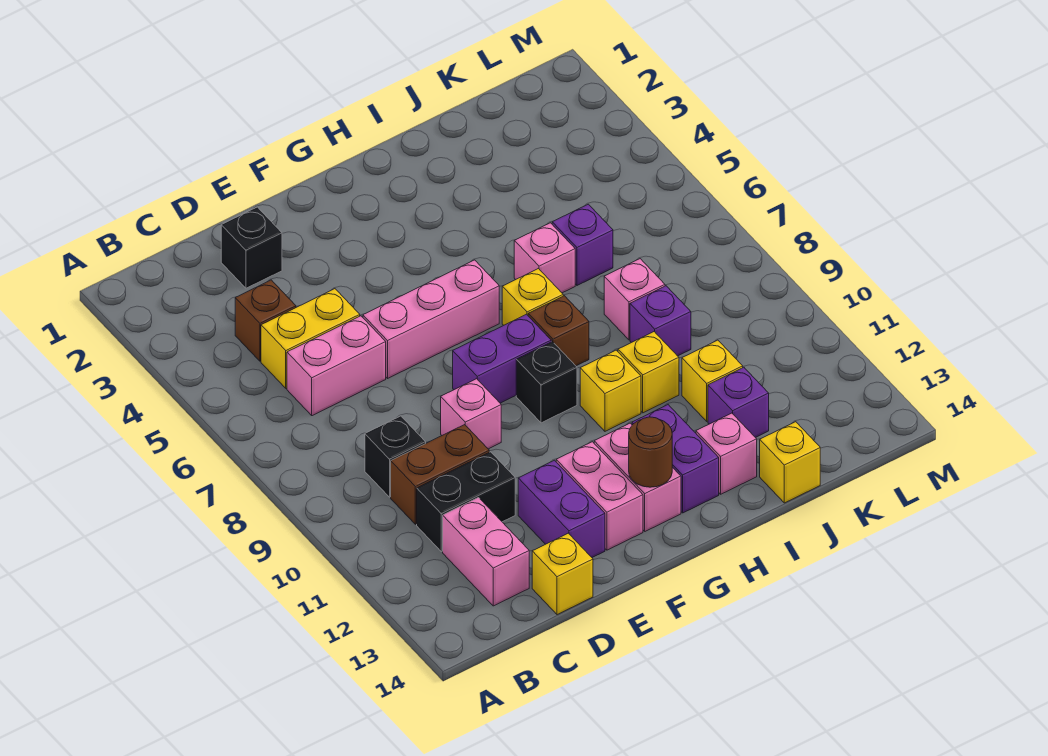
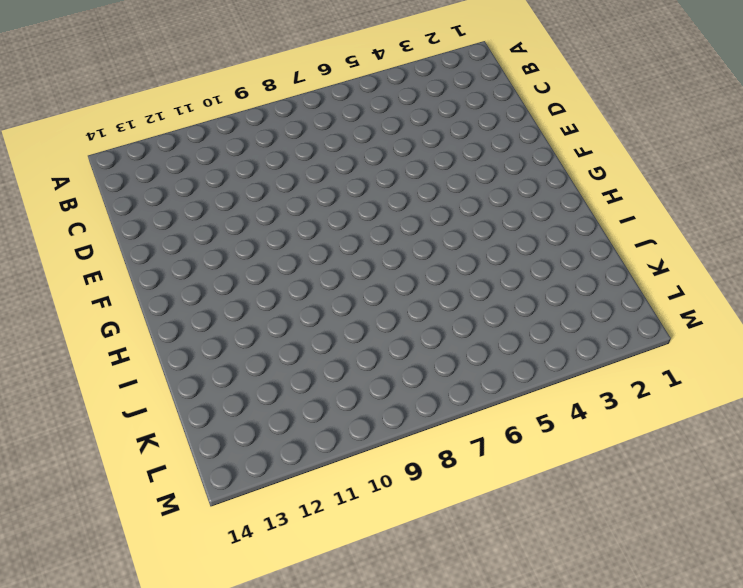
none -> brown 1x1 brick [235,280,296,361]
none -> yellow 1x2 brick [261,289,360,388]
none -> pink 1x2 brick [287,316,386,416]
none -> black 1x1 brick [365,416,426,497]

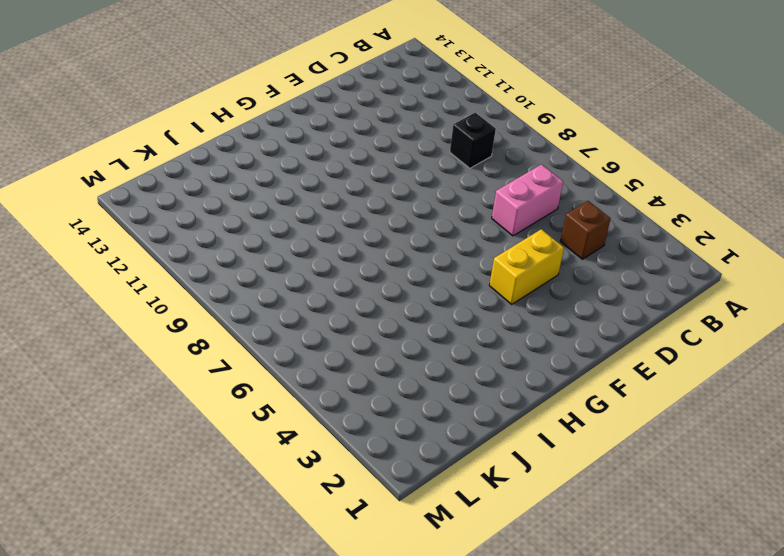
yellow 1x2 brick [489,229,564,304] -> yellow 1x2 brick moved to [261,289,360,388]
none -> brown 1x2 brick [391,425,489,524]
none -> black 1x2 brick [417,452,515,552]
none -> pink 1x2 brick [443,498,529,606]
none -> black 1x1 brick [221,207,282,288]

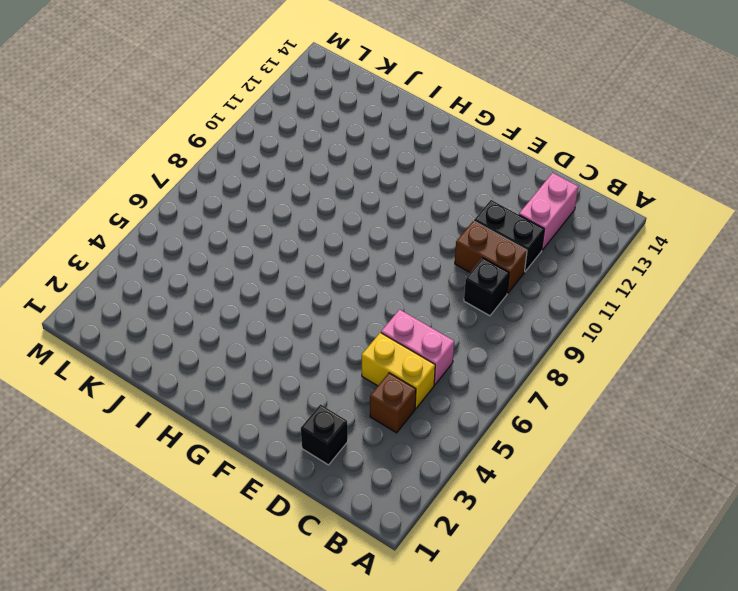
none -> yellow 1x1 brick [532,533,593,615]
none -> pink 1x3 brick [363,260,499,378]
none -> pink 1x1 brick [441,379,501,449]
none -> purple 1x2 brick [518,460,605,557]

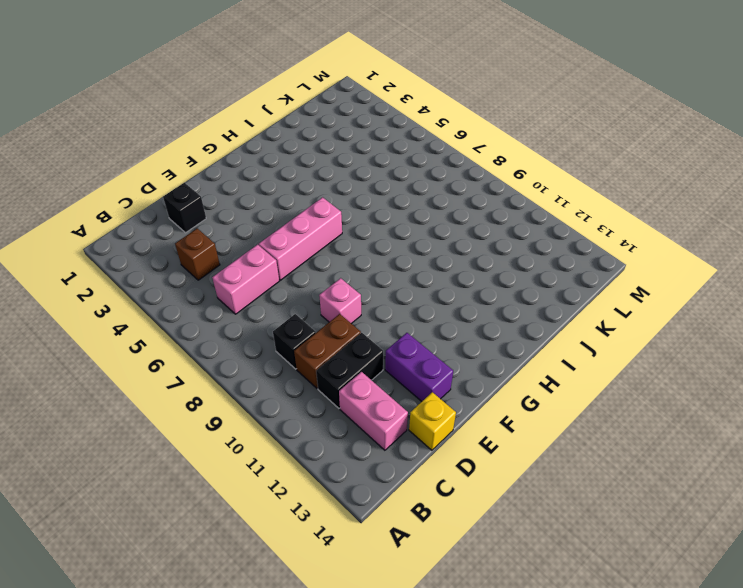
none -> yellow 1x2 brick [261,289,360,388]
none -> purple 1x2 brick [453,314,551,403]
none -> pink 1x2 brick [556,442,643,550]
none -> black 1x1 brick [516,342,577,423]

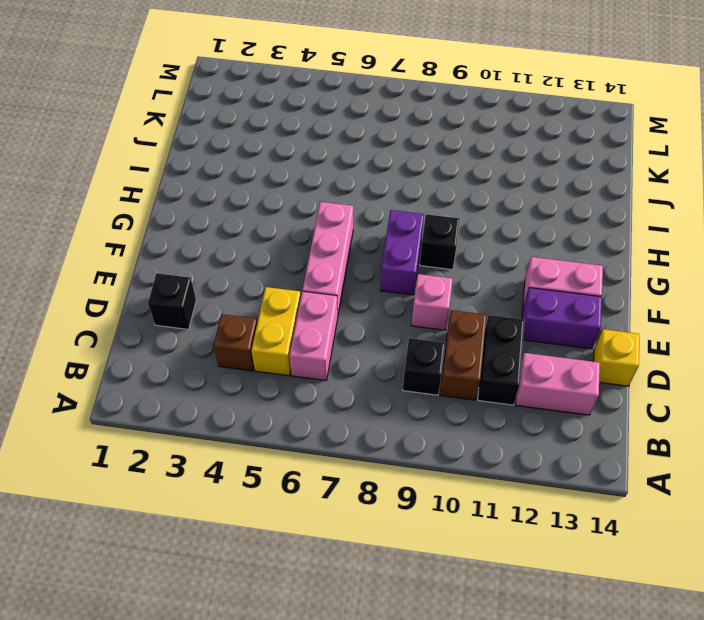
none -> pink 1x2 brick [594,423,681,531]
none -> yellow 1x1 brick [502,269,563,325]
none -> brown 1x1 brick [528,296,589,366]
none -> yellow 1x1 brick [580,350,641,431]

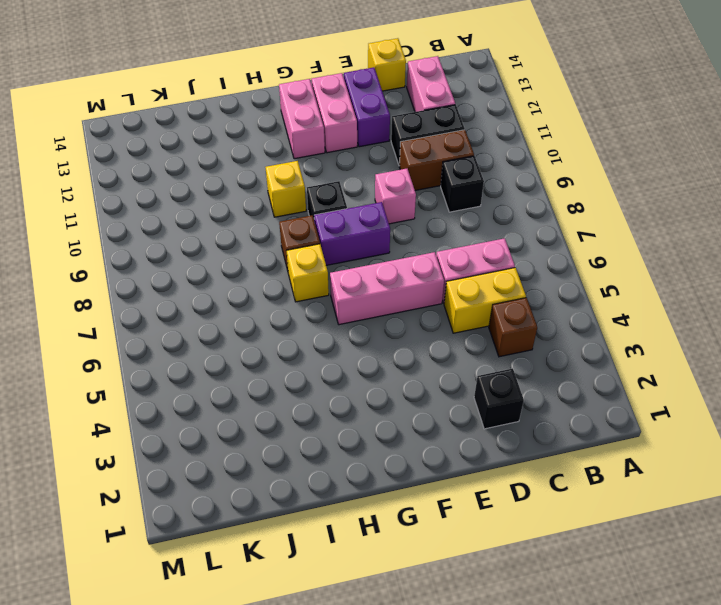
none -> purple 1x2 brick [632,405,719,513]
none -> pink 1x1 brick [514,223,575,293]
none -> yellow 1x1 brick [618,332,679,413]
none -> pink 1x1 brick [696,413,757,494]

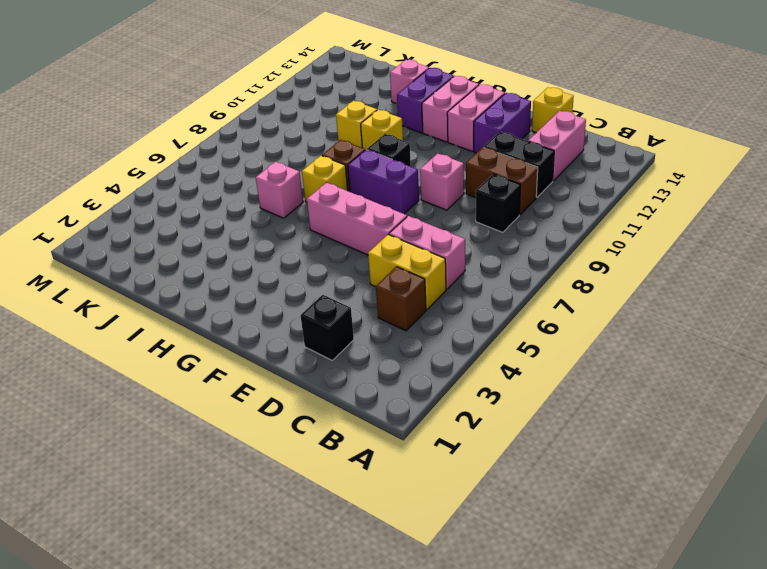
none -> purple 1x1 brick [552,204,613,285]
none -> pink 1x1 brick [604,259,665,340]
none -> purple 1x1 brick [630,286,691,356]
none -> yellow 1x1 brick [682,340,743,421]

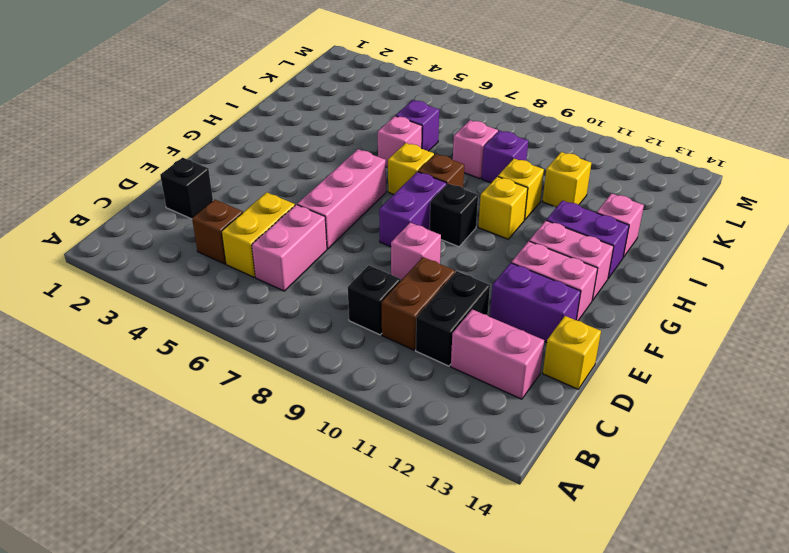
none -> purple 1x1 brick [708,367,769,438]
none -> yellow 1x1 brick [760,422,820,503]
none -> brown 1x1 round brick [629,417,672,487]

